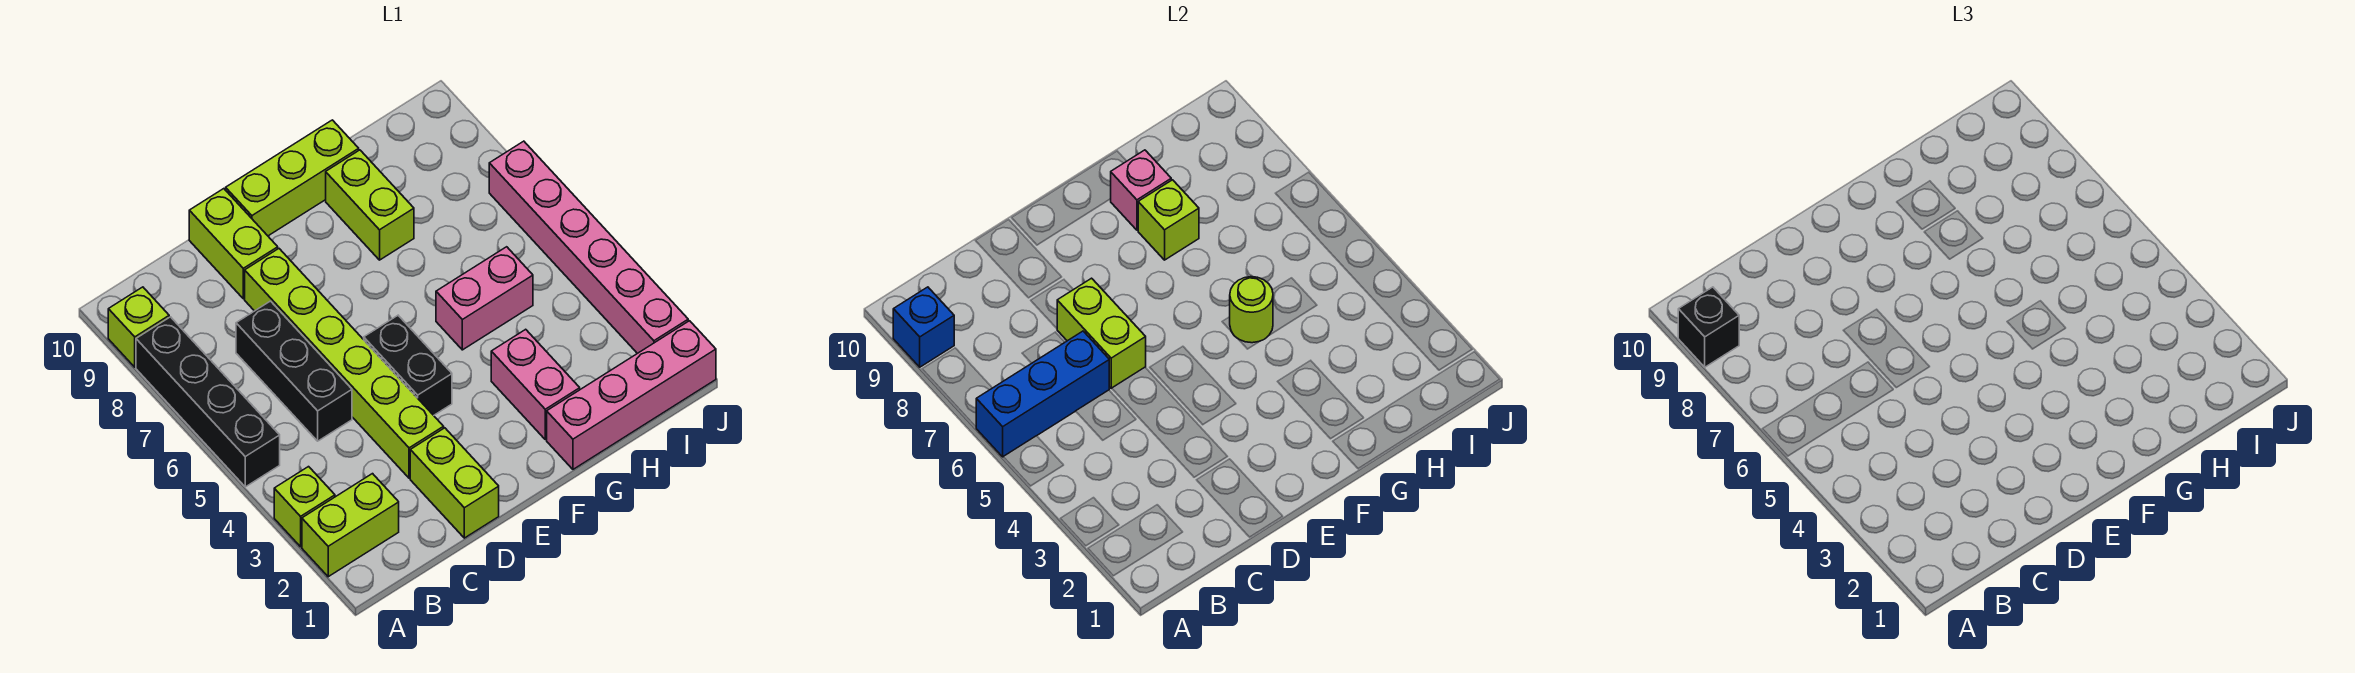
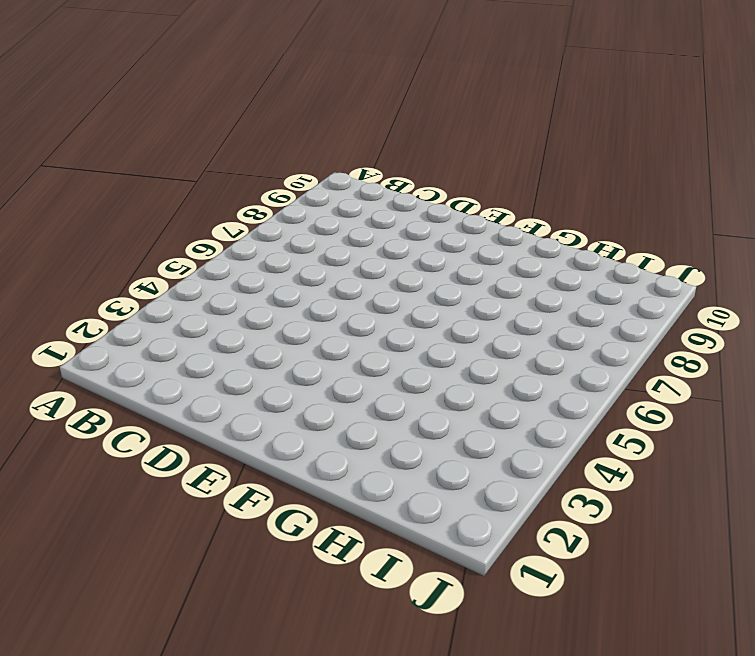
none -> lime 1x2 brick [302,474,399,577]
none -> lime 1x1 brick [274,467,335,547]
none -> black 1x4 brick [136,317,280,487]

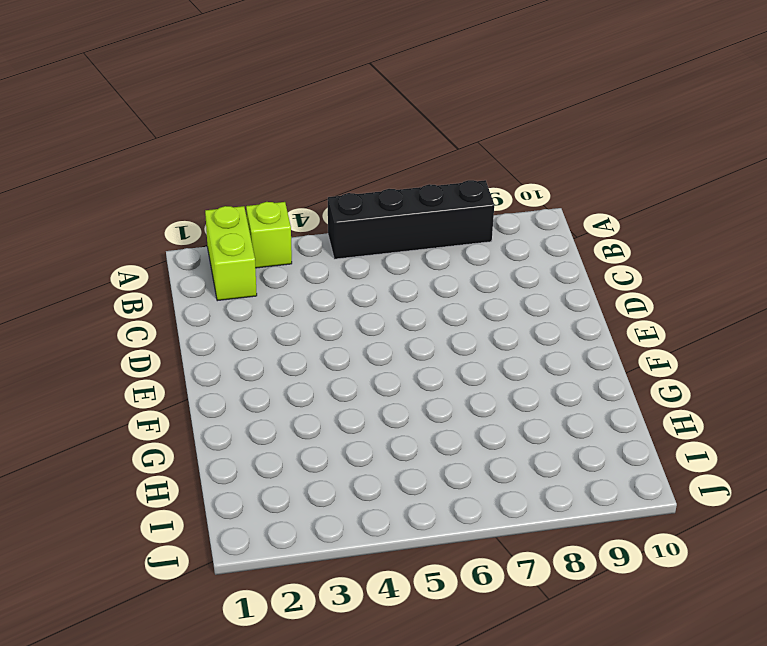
none -> lime 1x1 brick [108,287,169,367]
none -> black 1x3 brick [236,301,352,441]
none -> lime 1x2 brick [410,428,499,538]

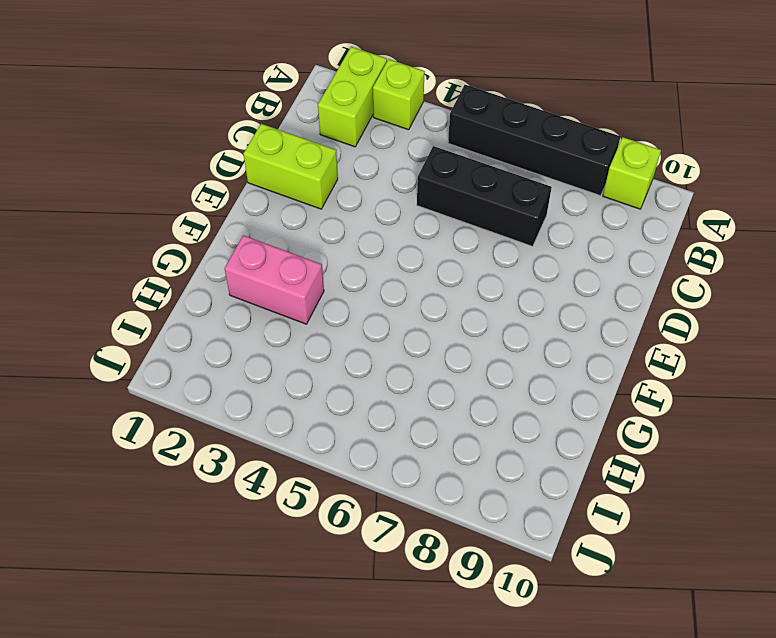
none -> lime 1x6 brick [245,249,444,478]
none -> lime 1x2 brick [189,189,278,299]
none -> black 1x2 brick [364,315,452,415]

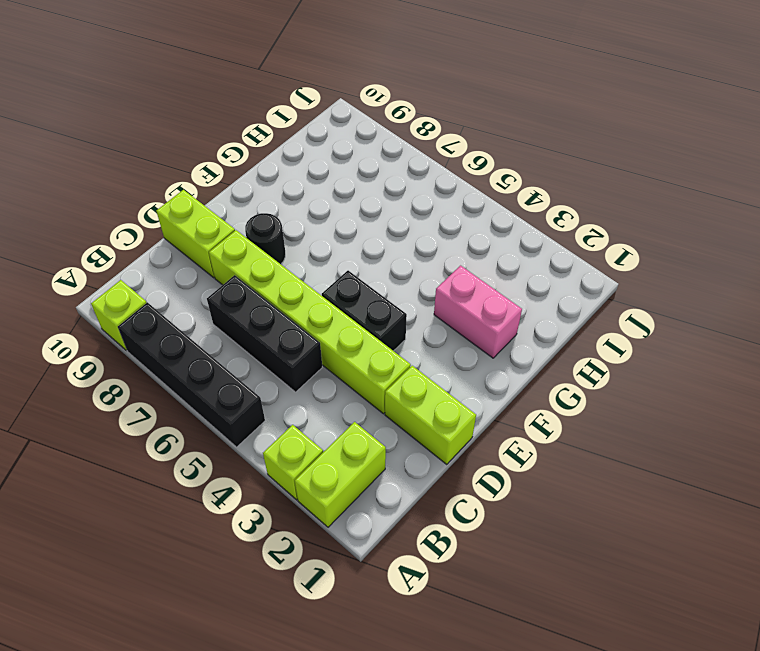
black 1x1 round brick [245,213,285,264] -> none
none -> lime 1x3 brick [226,120,359,236]
none -> pink 1x4 brick [547,321,716,469]
none -> pink 1x2 brick [436,247,533,350]

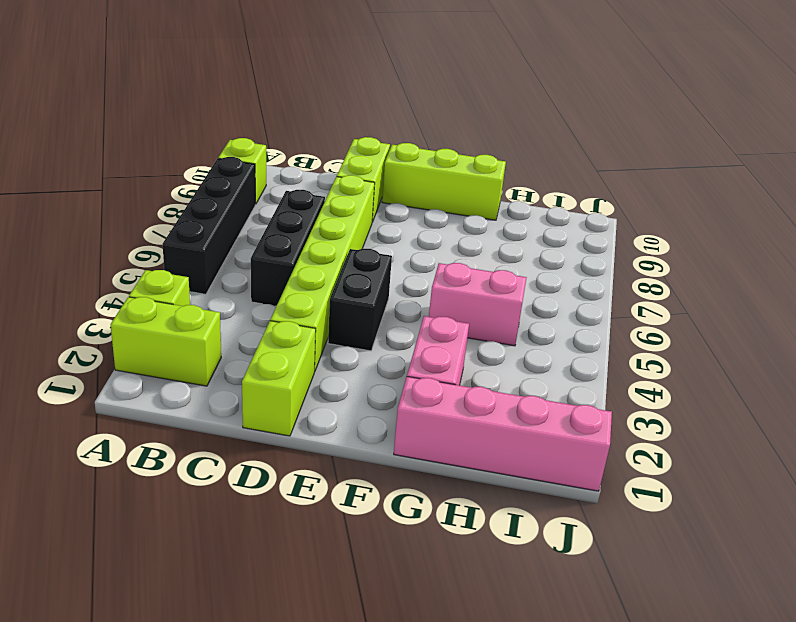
none -> lime 1x2 brick [326,150,414,260]
none -> pink 1x6 brick [489,141,688,354]
none -> blue 1x3 brick [976,331,1109,457]

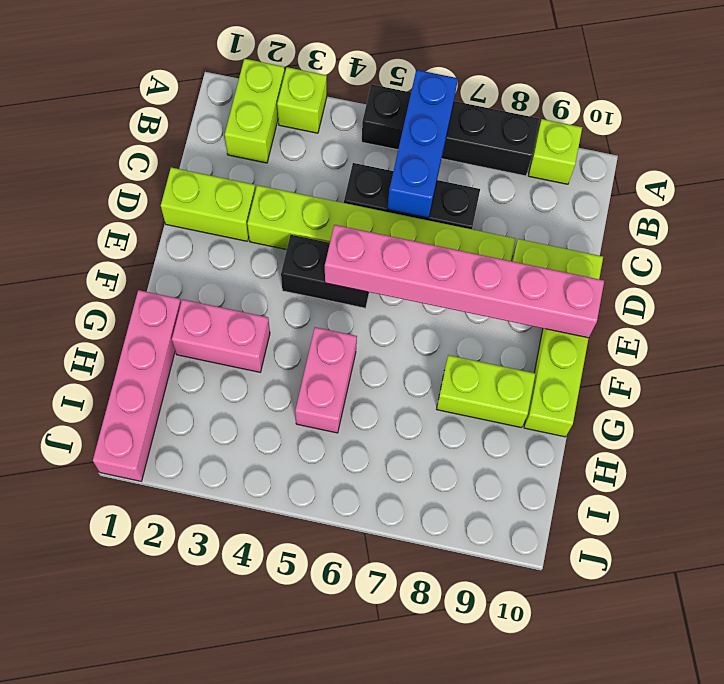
pink 1x6 brick [325,225,604,338] -> pink 1x6 brick moved to [489,141,688,354]
none -> blue 1x1 brick [893,287,954,367]
none -> lime 1x2 brick [1057,278,1146,388]
none -> lime 1x1 round brick [1230,277,1273,343]

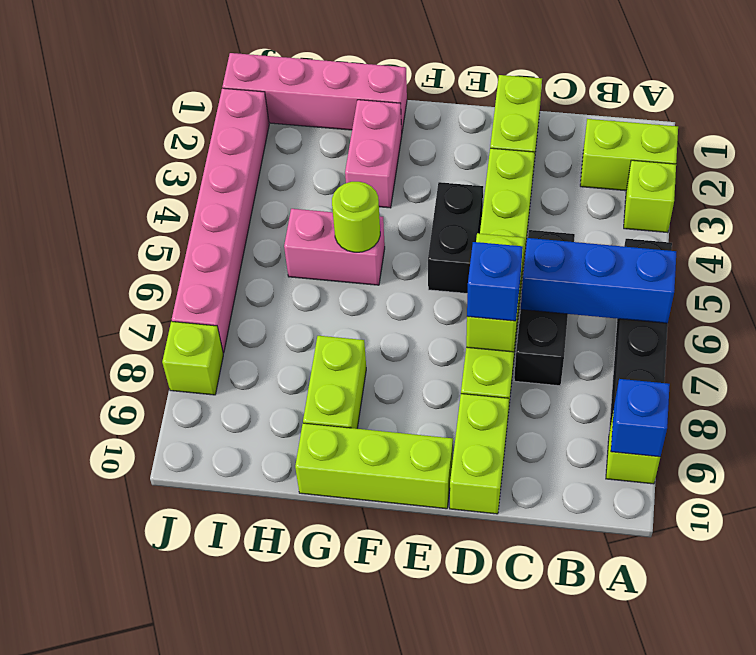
blue 1x1 brick [467,242,523,321] -> none
lime 1x1 brick [162,321,223,395] -> lime 1x1 brick moved to [1138,180,1199,260]
none -> pink 1x1 brick [1111,150,1171,230]
none -> black 1x1 brick [1678,287,1739,367]

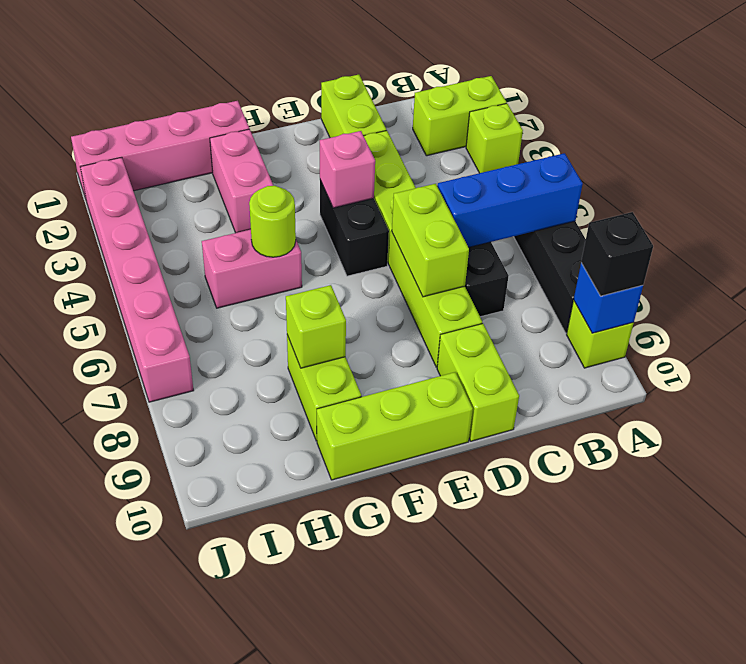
pink 1x1 brick [320,131,375,208] -> pink 1x1 brick moved to [1111,150,1171,230]

